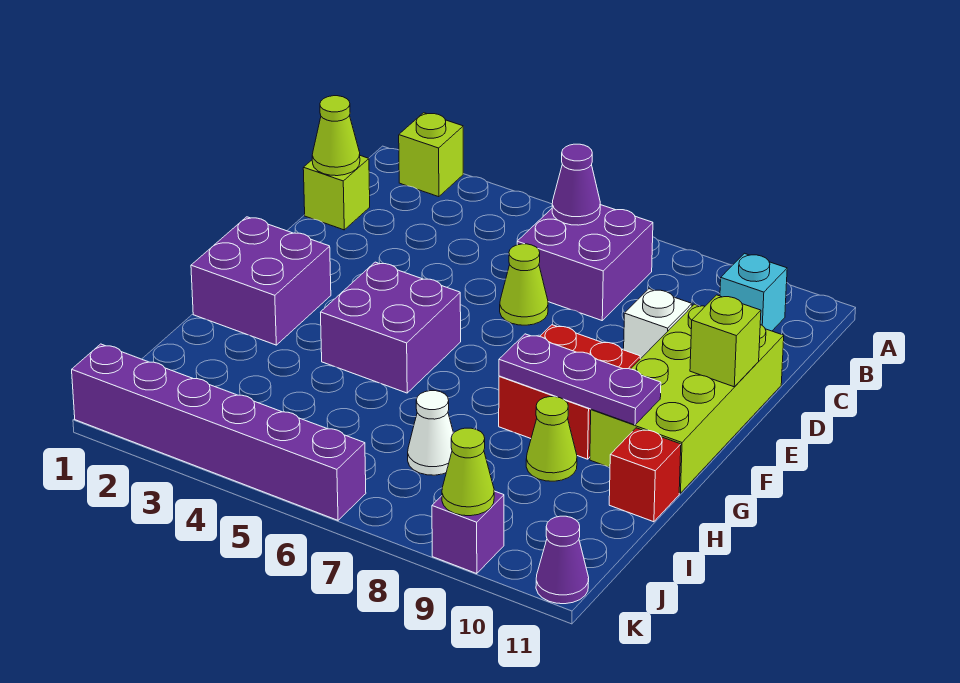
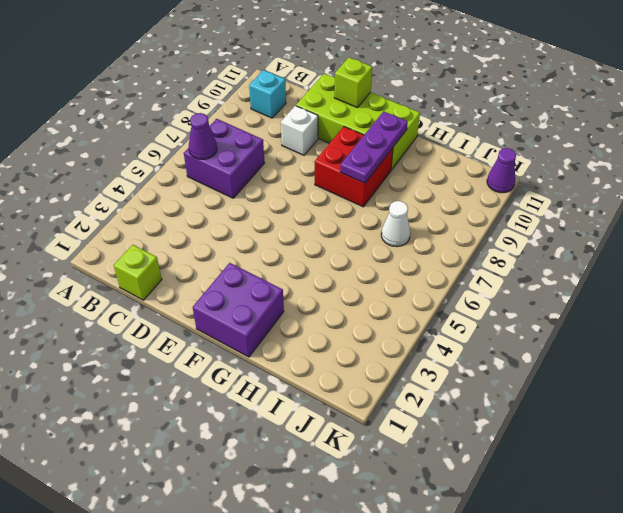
none -> lime 1x1 brick [399,113,463,197]
none -> lime 1x1 cone [500,244,548,325]
none -> purple 2x2 brick [321,262,461,393]

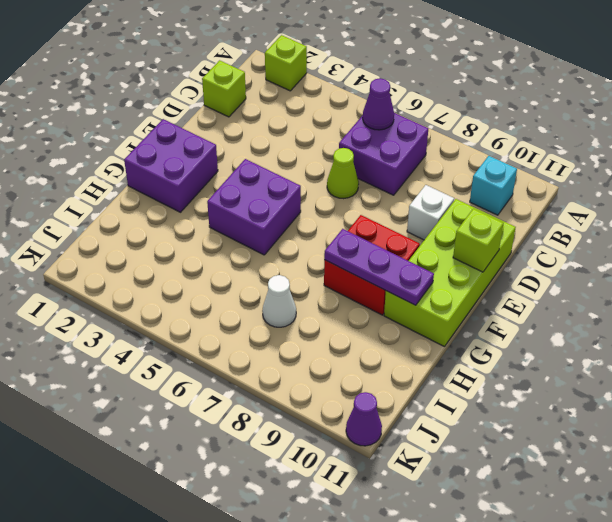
none -> lime 1x1 cone [526,397,577,481]
none -> red 1x1 brick [609,428,681,522]
none -> purple 1x6 brick [72,344,366,520]

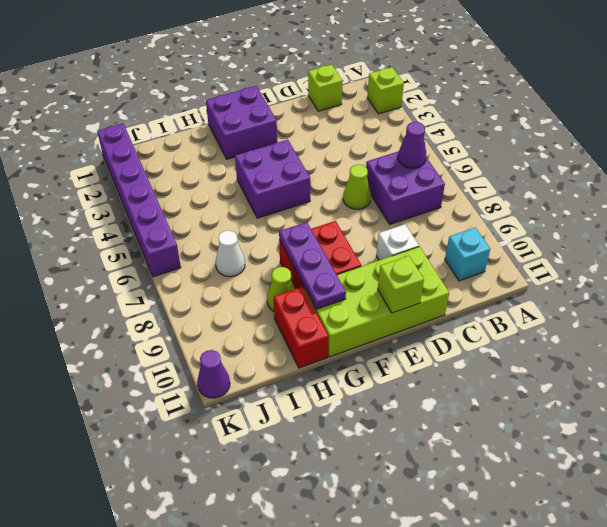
red 1x2 brick [274,287,329,368] -> red 1x1 brick [609,428,681,522]
none -> purple 1x1 brick [432,491,504,574]
none -> lime 1x1 cone [312,96,360,176]
none -> lime 1x1 cone [442,428,494,516]

